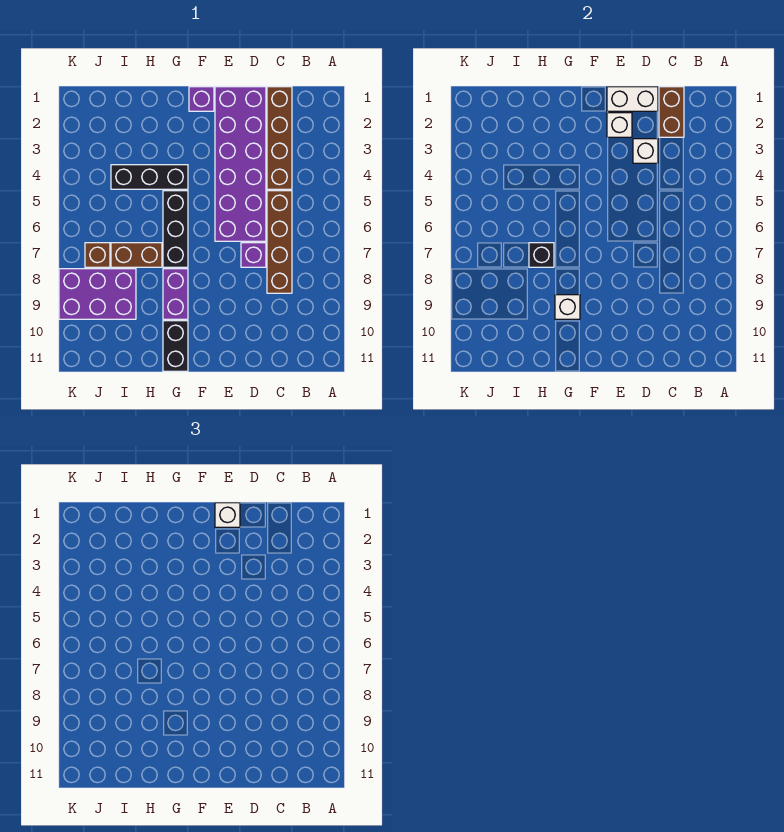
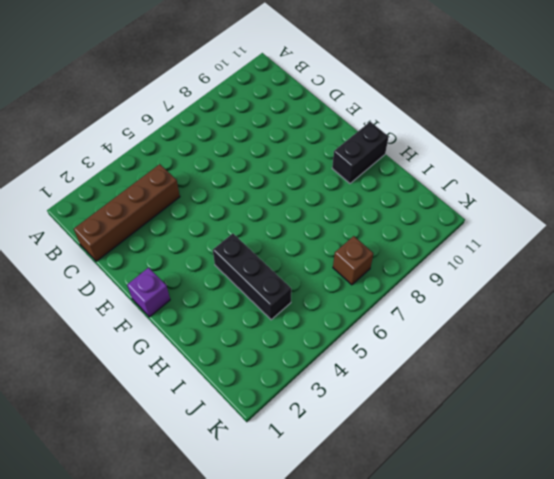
none -> brown 1x4 brick [267,191,292,293]
none -> purple 2x6 brick [215,87,266,241]
none -> purple 1x1 brick [241,243,266,267]

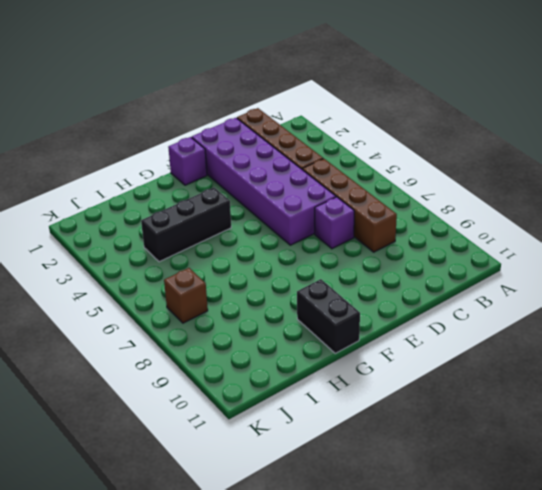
none -> black 1x3 brick [163,191,188,267]
none -> purple 1x2 brick [163,269,188,319]
none -> brown 1x2 brick [111,243,162,267]

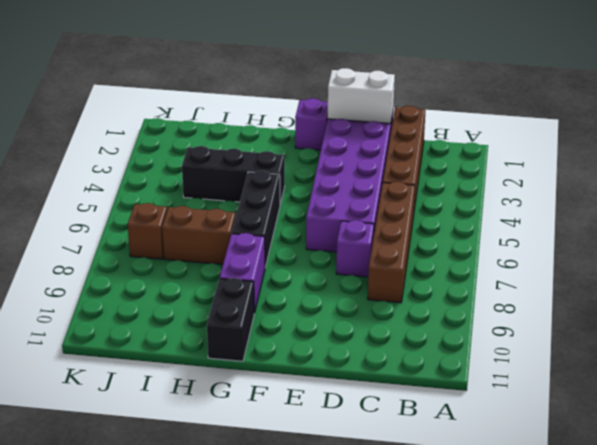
none -> purple 2x3 brick [59,269,136,319]
none -> brown 1x2 brick [659,87,684,137]
none -> white 1x1 brick [633,139,658,163]

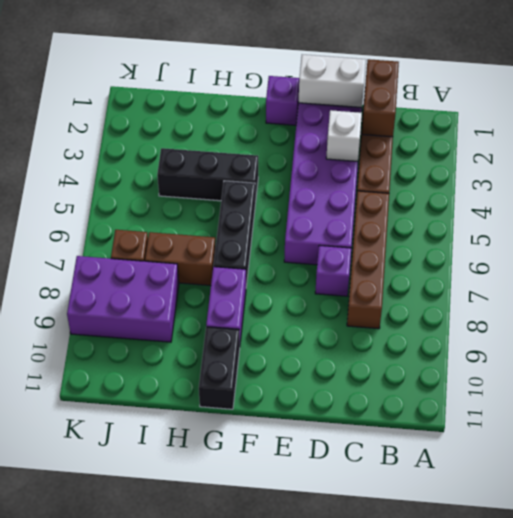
none -> white 1x1 brick [607,113,632,137]
none -> white 1x1 brick [555,295,580,319]
none -> black 1x1 brick [529,243,554,267]

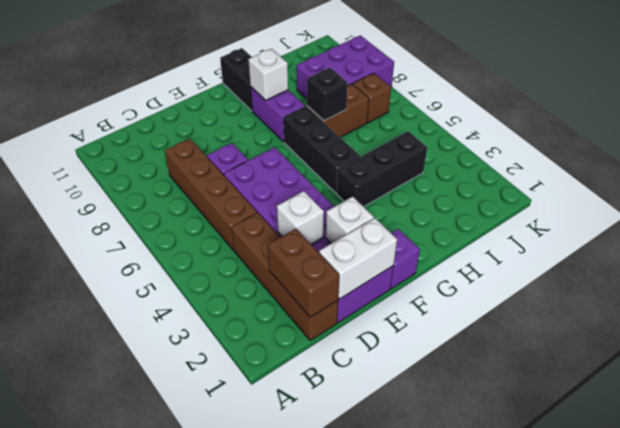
none -> white 1x1 brick [215,503,240,527]

